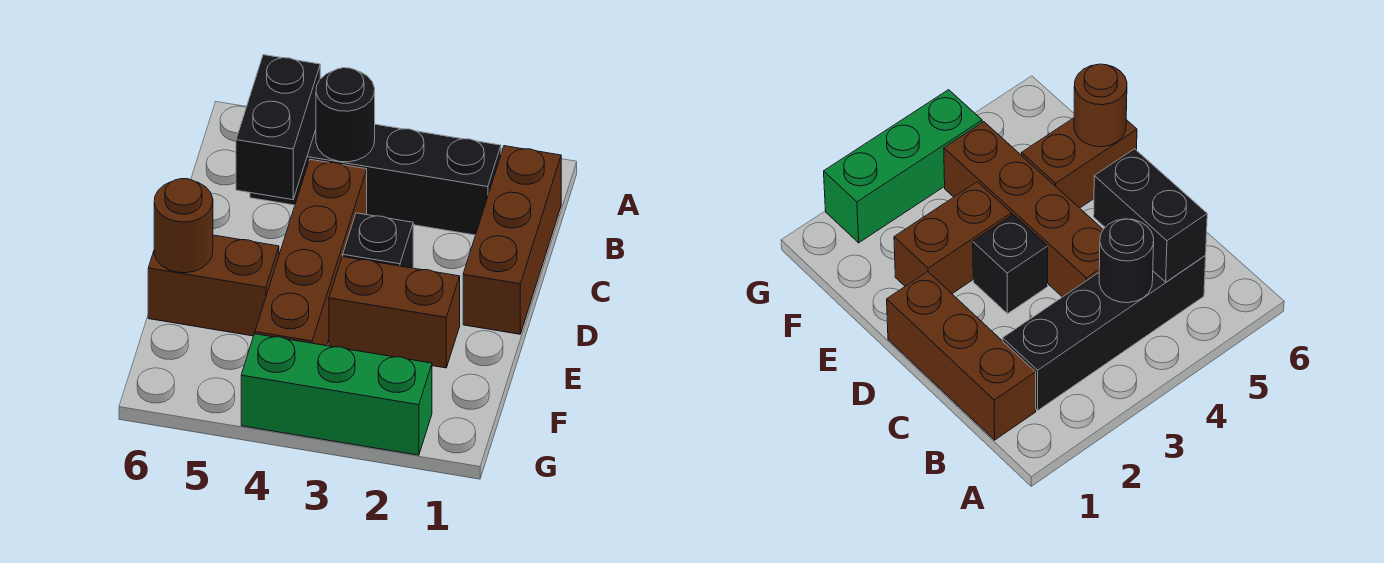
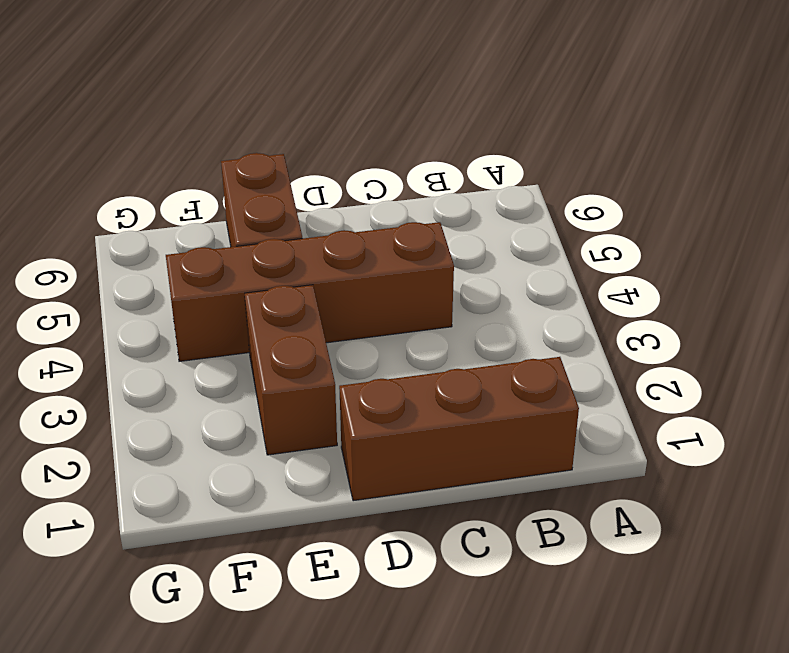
none -> black 1x4 brick [250,124,501,235]
none -> black 1x1 brick [343,213,413,268]

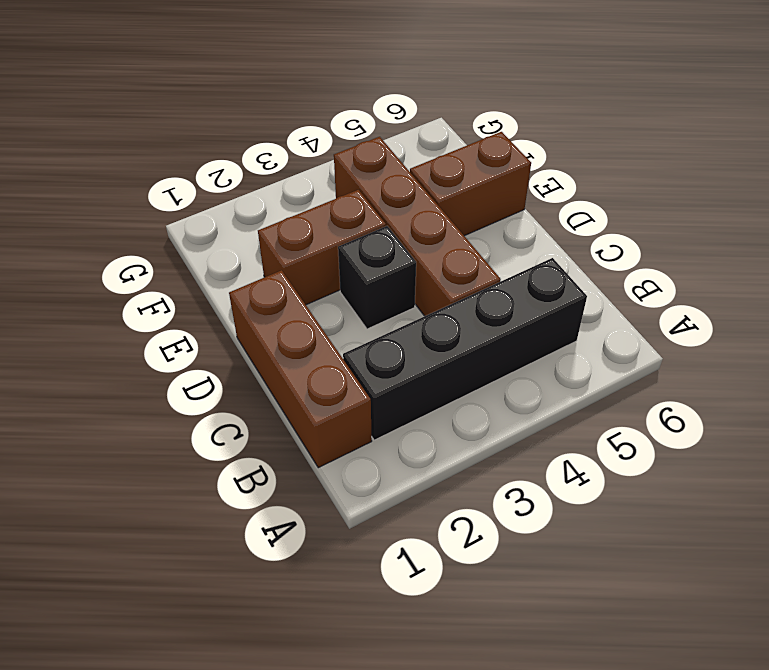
none -> green 1x3 brick [241,334,432,455]
none -> black 1x1 round brick [316,68,375,162]

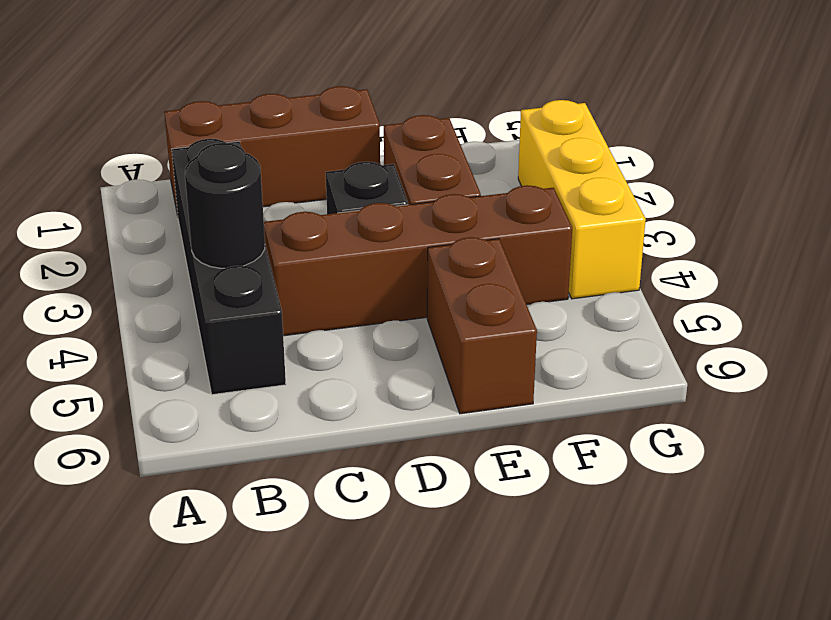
yellow 1x3 brick [518,100,646,299] -> green 1x3 brick [241,334,432,455]
none -> black 1x2 brick [236,55,320,200]
none -> brown 1x1 round brick [154,179,213,273]

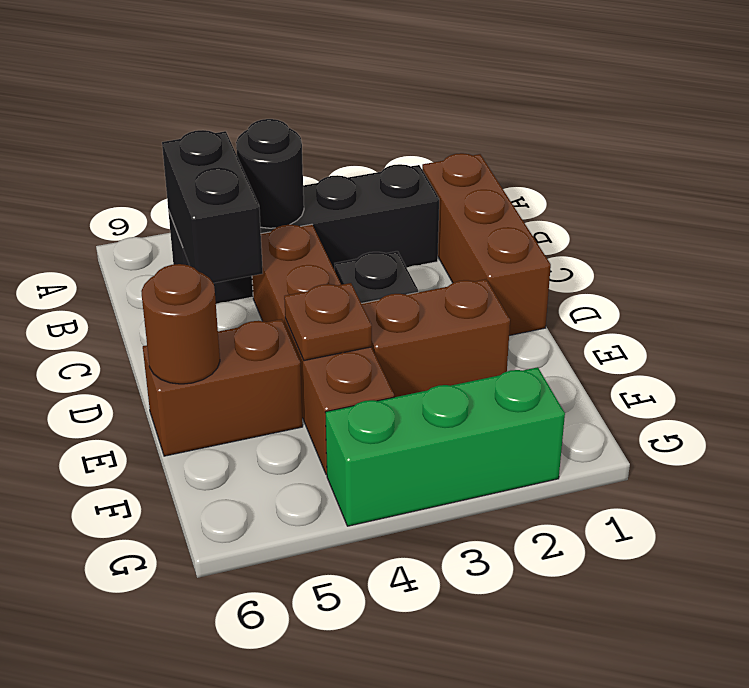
brown 1x1 plate [284,283,372,361] -> none

